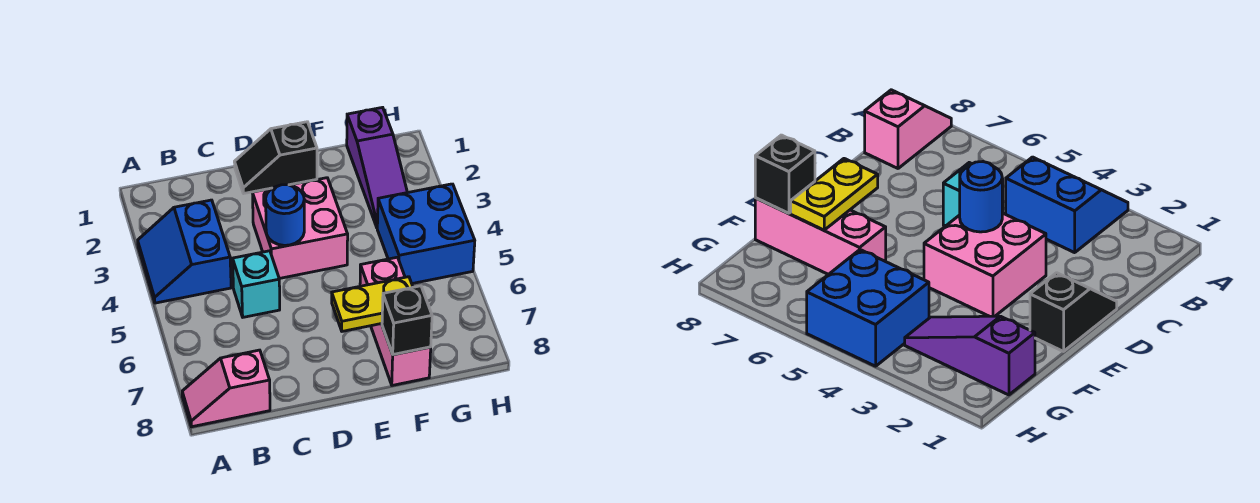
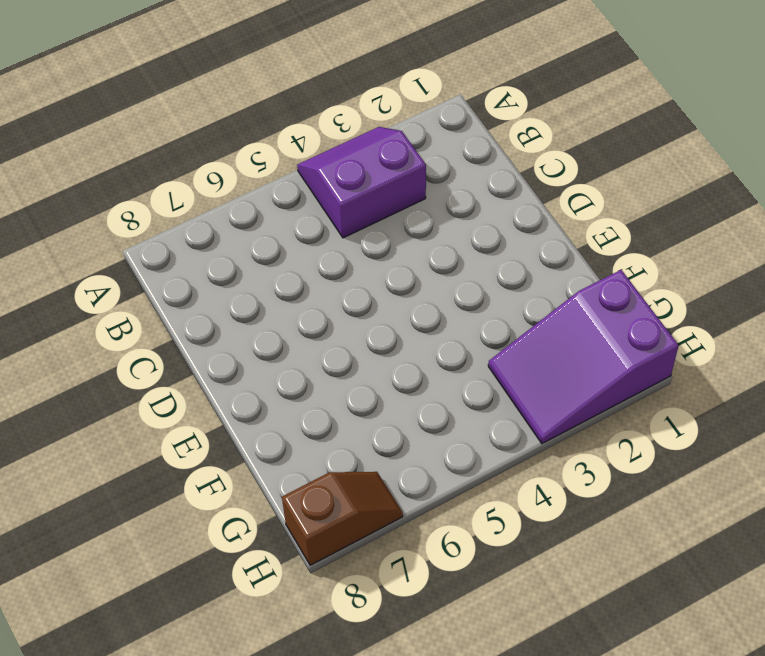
purple 2x2 slope [297,127,426,238] -> blue 2x2 slope [138,200,231,303]
purple 2x3 slope [488,270,679,443] -> purple 1x3 slope [347,107,407,227]
brown 1x2 slope [282,472,403,565] -> none
none -> pink 1x2 slope [182,350,270,427]
none -> cyan 1x1 brick [233,251,280,317]

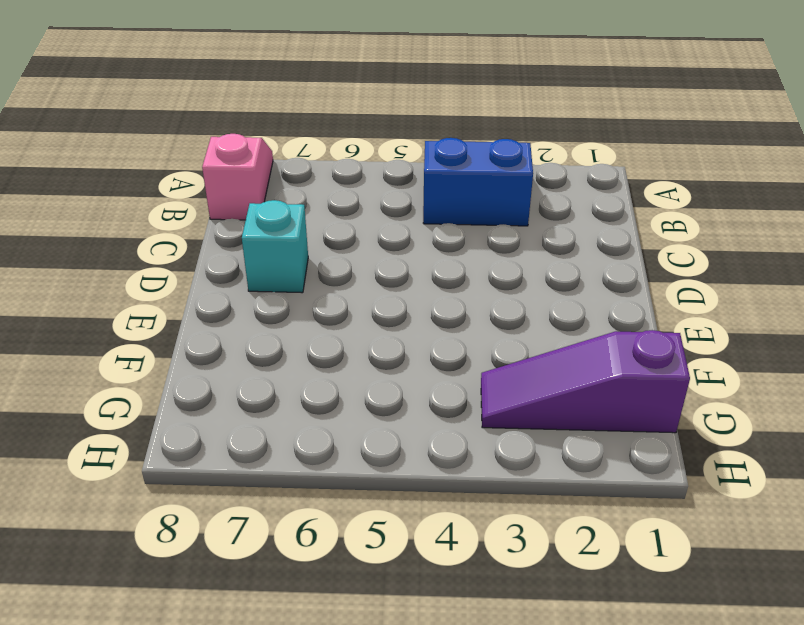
cyan 1x1 brick [242,200,308,293] -> cyan 1x1 brick moved to [233,251,280,317]
none -> black 1x2 slope [235,122,317,193]
none -> pink 2x2 brick [252,178,348,279]

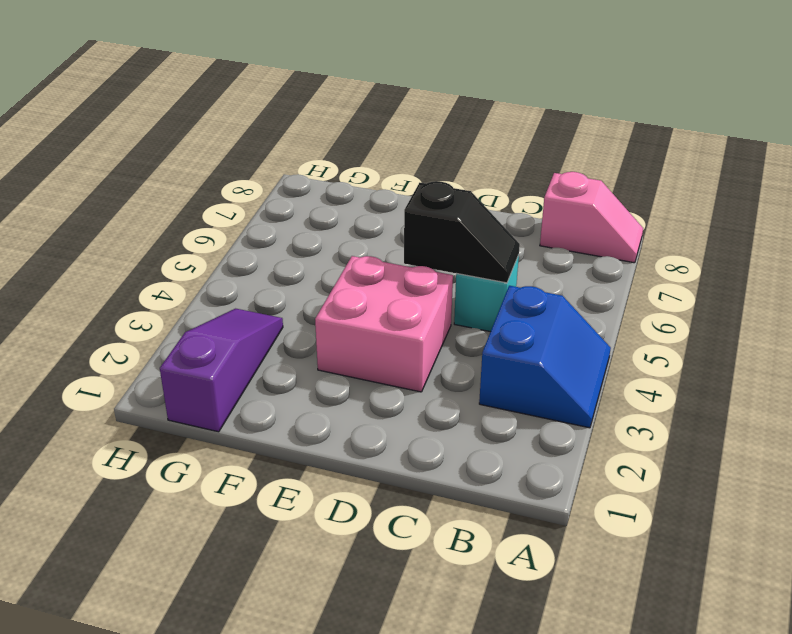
black 1x2 slope [404,181,520,283] -> black 1x2 slope moved to [235,122,317,193]
none -> pink 1x3 brick [360,257,431,385]
none -> blue 2x2 brick [377,184,475,284]

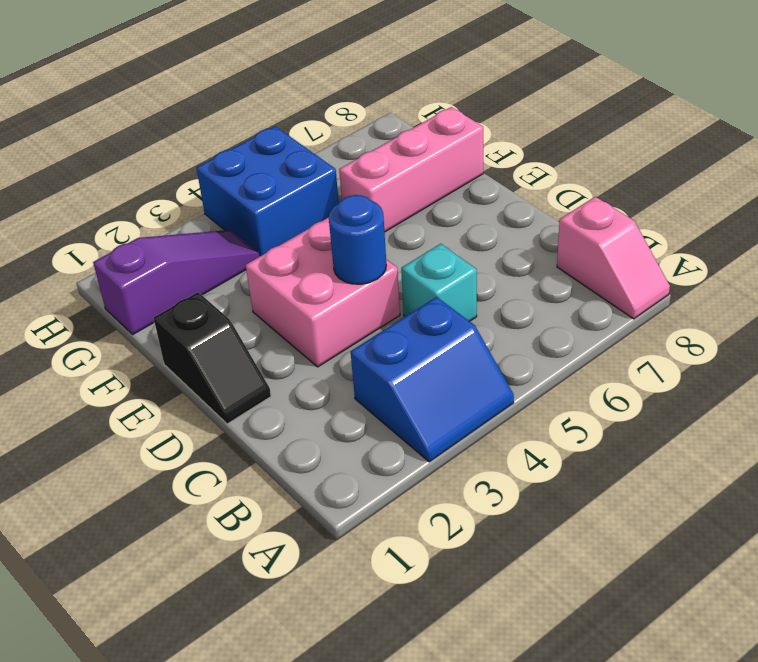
none -> yellow 1x2 plate [332,277,413,331]
none -> black 1x1 brick [382,286,432,355]

